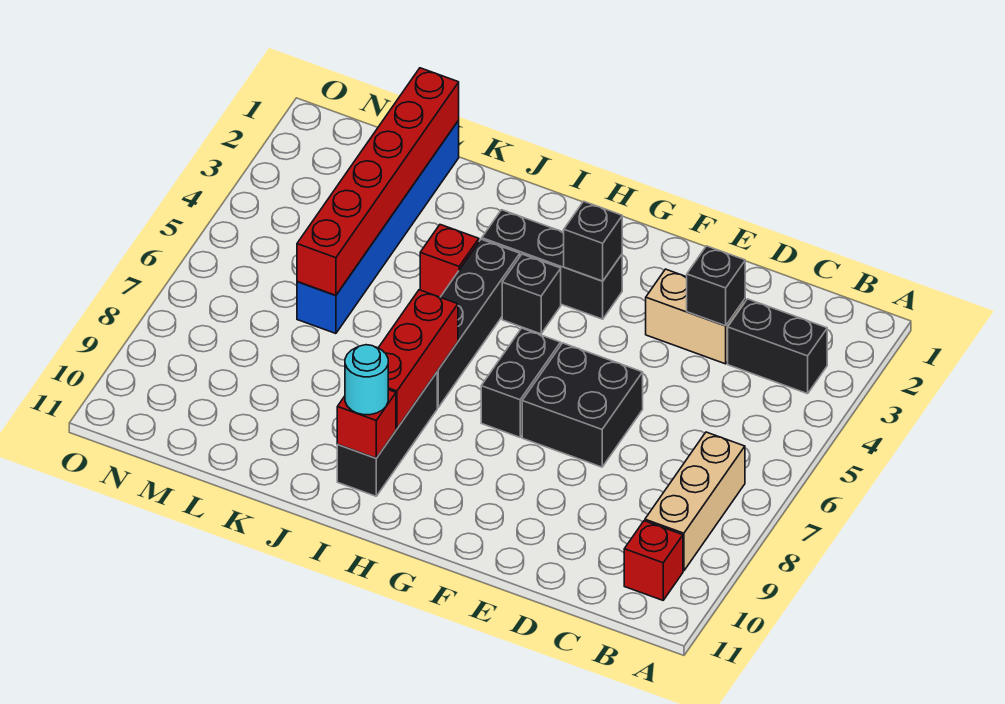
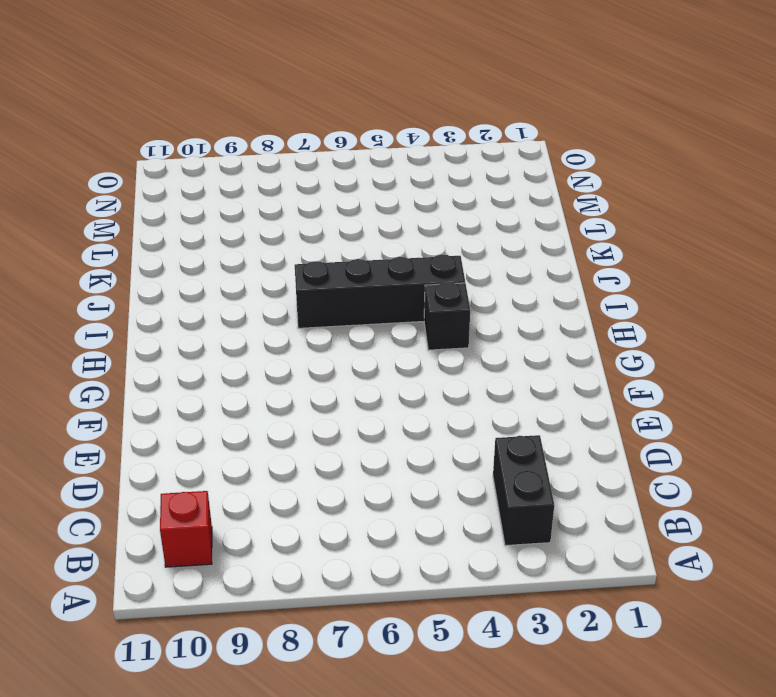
none -> tan 1x3 brick [645,432,745,571]
none -> tan 1x2 brick [646,269,745,364]
none -> black 2x2 brick [522,343,643,467]

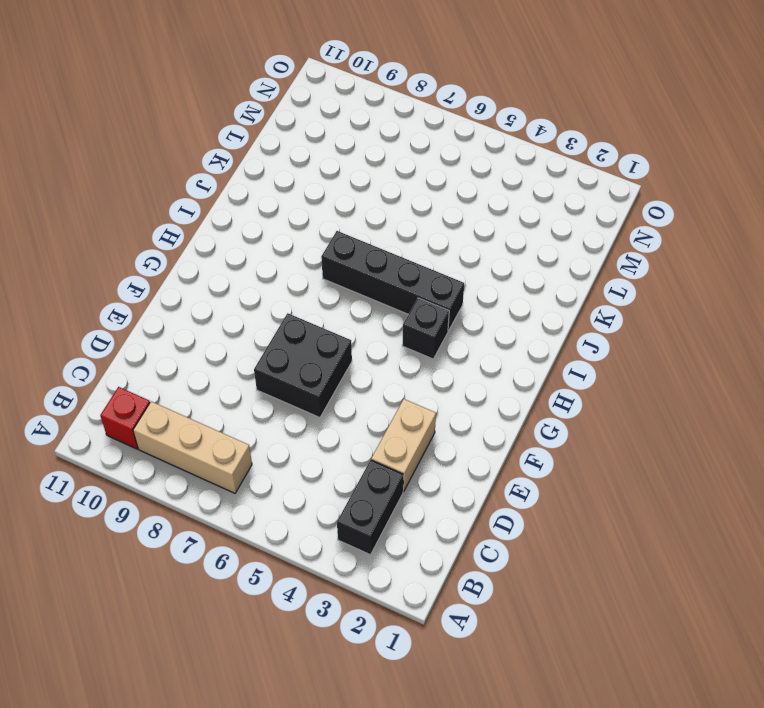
none -> black 1x3 brick [482,210,622,319]
none -> black 1x2 brick [481,328,561,437]
none -> black 1x3 brick [337,372,437,496]

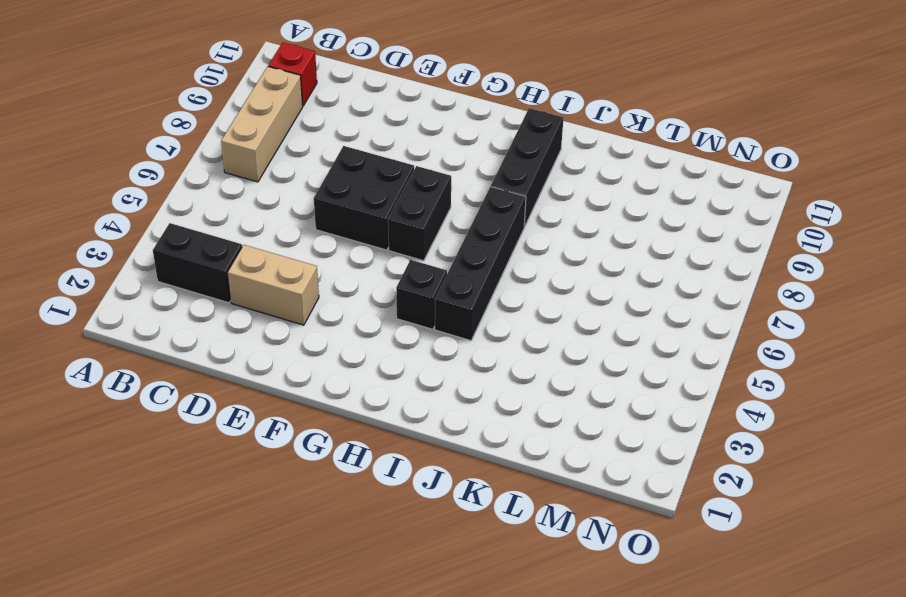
none -> black 1x3 brick [482,210,622,319]
none -> red 1x1 brick [420,225,479,297]
none -> blue 1x6 brick [297,121,459,334]

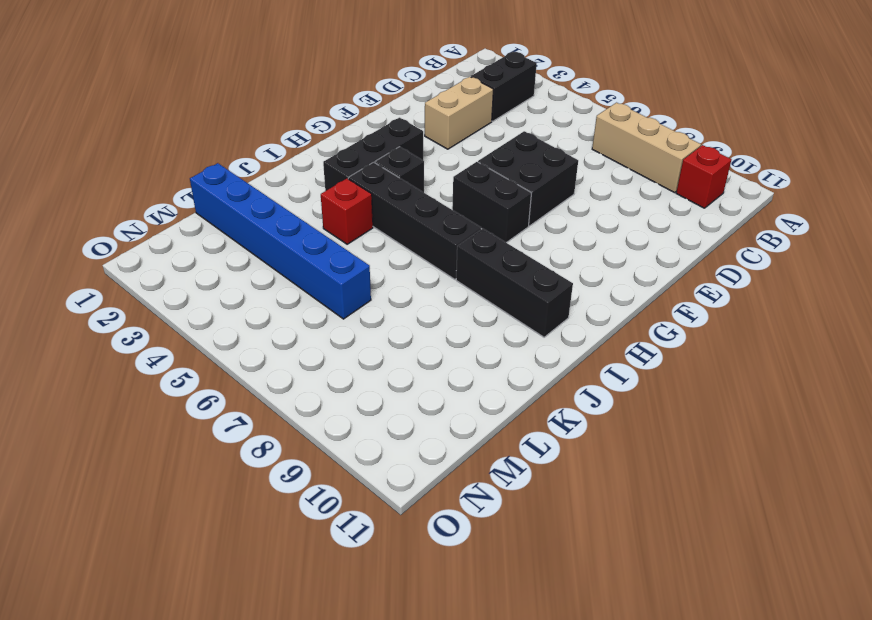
none -> black 1x1 brick [687,246,745,326]
none -> black 1x1 brick [564,201,622,281]
none -> red 1x3 brick [379,290,458,429]

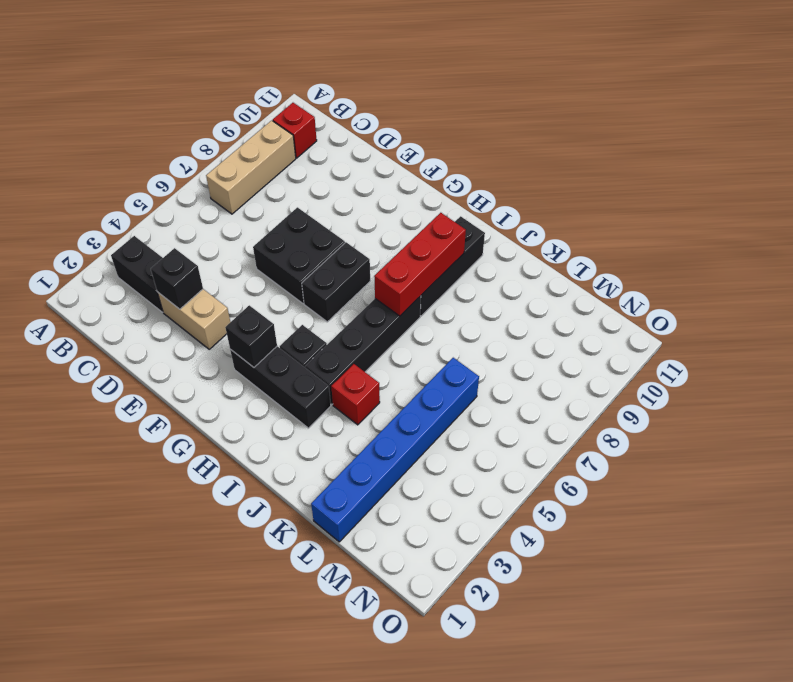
none -> red 1x1 brick [337,390,396,458]
none -> red 1x6 brick [297,68,459,295]
none -> cyan 1x1 round brick [345,345,388,415]

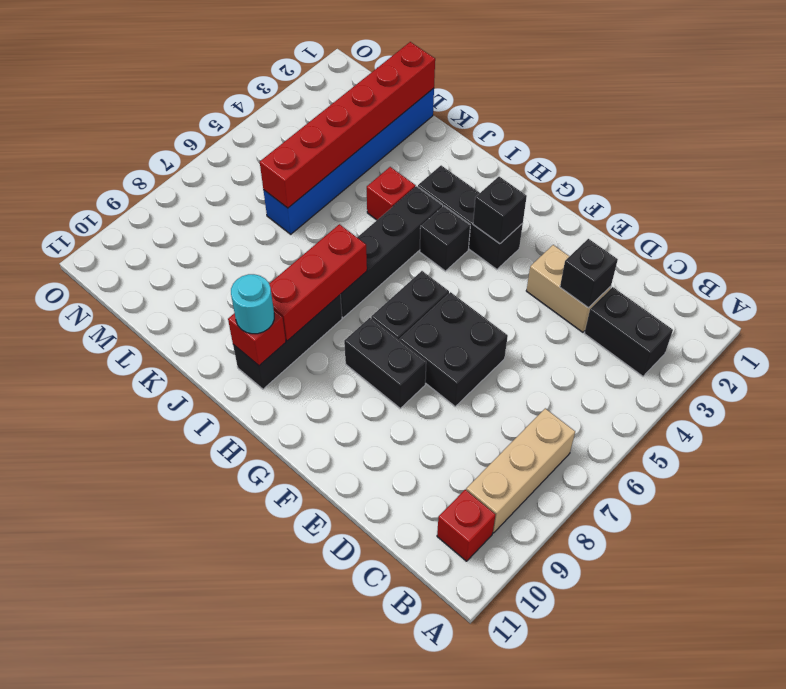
black 1x2 brick [344,318,426,408] -> none

